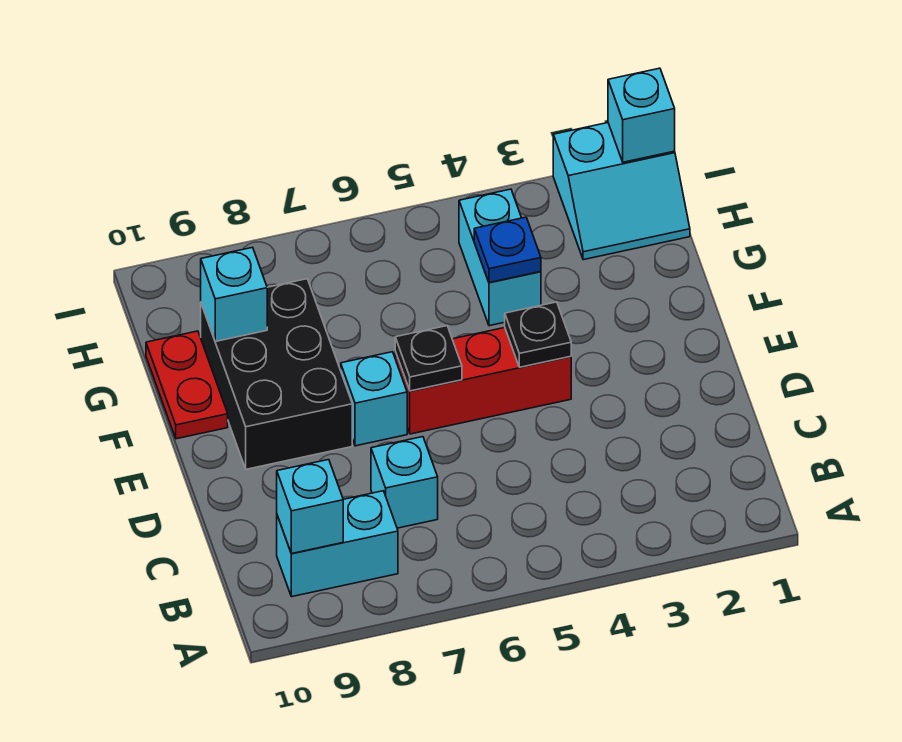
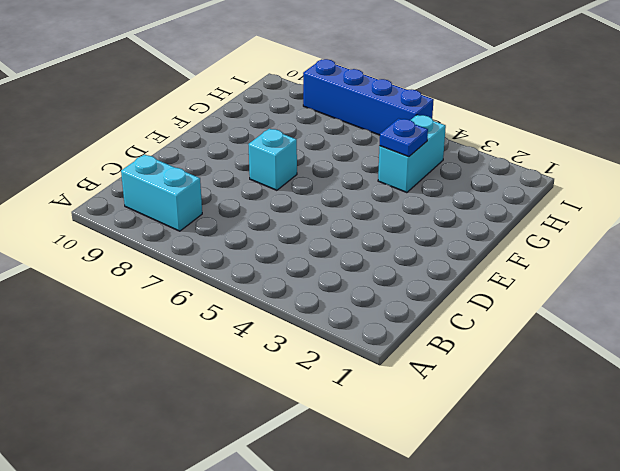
blue 1x4 brick [303,59,434,135] -> none
none -> cyan 1x1 brick [371,437,438,528]
none -> red 1x3 brick [395,328,571,434]
none -> black 2x3 brick [201,279,352,469]

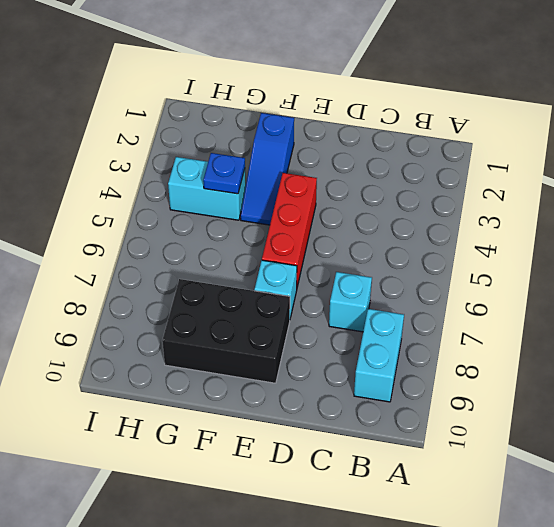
blue 1x3 slope [241,113,294,225] -> none
none -> red 1x2 plate [146,331,228,439]
none -> cyan 2x2 slope [553,123,690,260]
none -> cyan 1x1 brick [277,460,343,554]

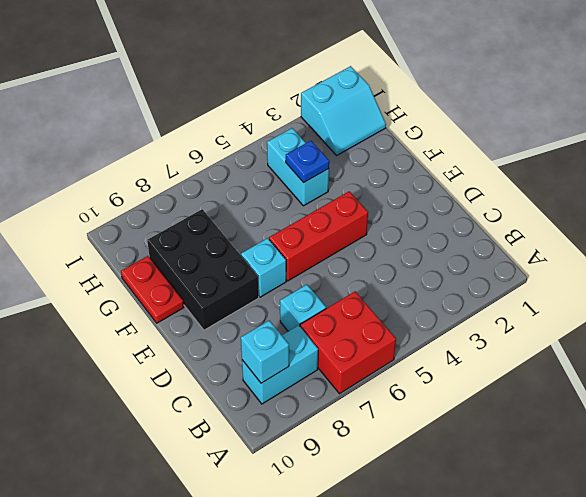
red 2x2 brick [300,292,396,394] -> none
none -> black 1x1 plate [505,302,571,367]
none -> black 1x1 plate [395,326,462,391]
none -> cyan 1x1 brick [201,247,267,341]

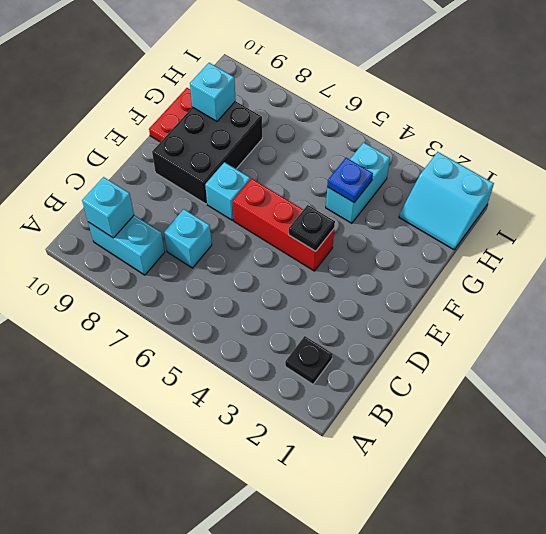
black 1x1 plate [285,336,333,384] -> black 1x1 plate moved to [395,326,462,391]
none -> cyan 1x1 brick [608,68,675,162]

